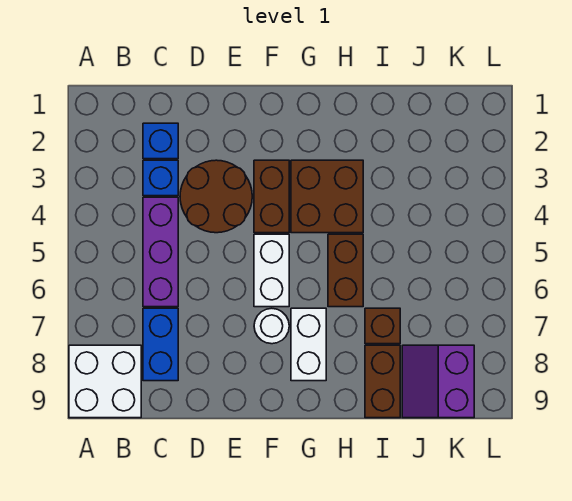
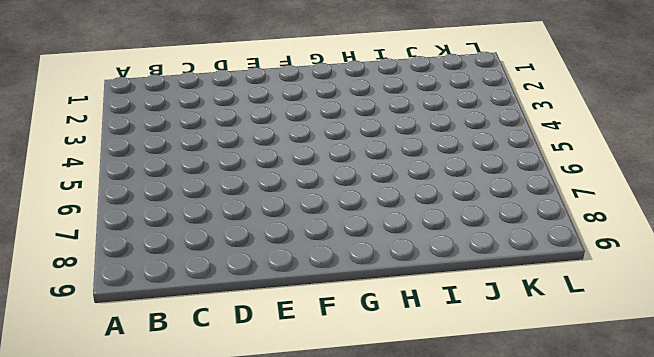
none -> white 2x2 brick [69,345,141,418]
none -> blue 1x1 brick [143,123,178,159]
none -> blue 1x1 brick [143,160,178,196]

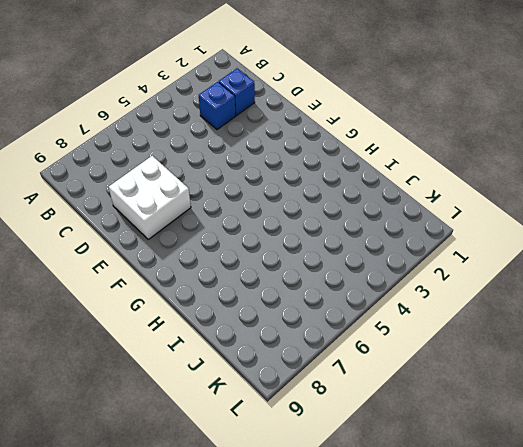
white 2x2 brick [109,156,191,239] -> white 2x2 brick moved to [69,345,141,418]
none -> purple 1x3 brick [143,197,178,307]
none -> blue 1x2 brick [143,308,178,381]
none -> brown 2x2 round brick [180,160,252,233]

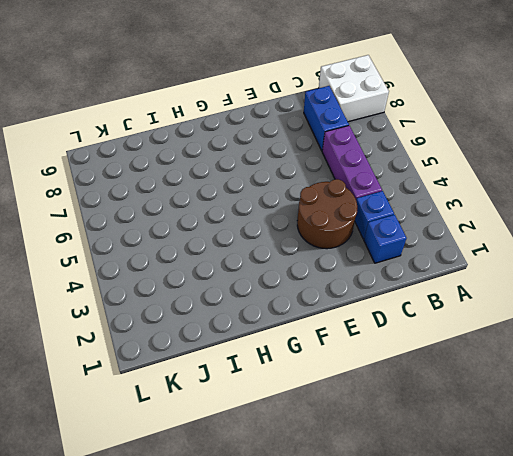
none -> brown 1x2 brick [254,160,289,233]
none -> white 1x2 brick [254,234,289,307]
none -> white 1x1 round brick [254,308,289,344]

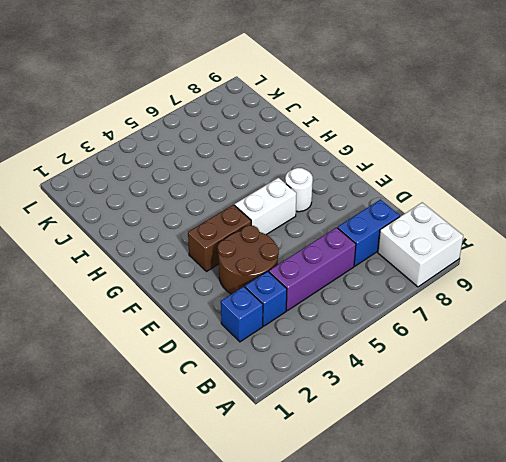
none -> brown 2x2 brick [291,160,363,233]
none -> white 1x2 brick [291,308,326,381]
none -> brown 1x2 brick [328,234,363,307]

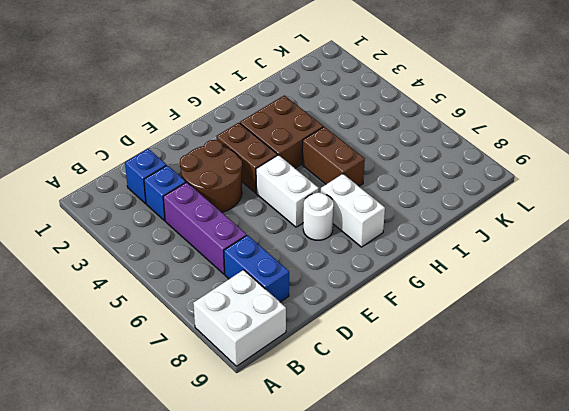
none -> brown 1x1 brick [365,308,400,344]
none -> brown 1x2 brick [365,345,400,418]
none -> purple 2x2 slope [402,345,474,418]

